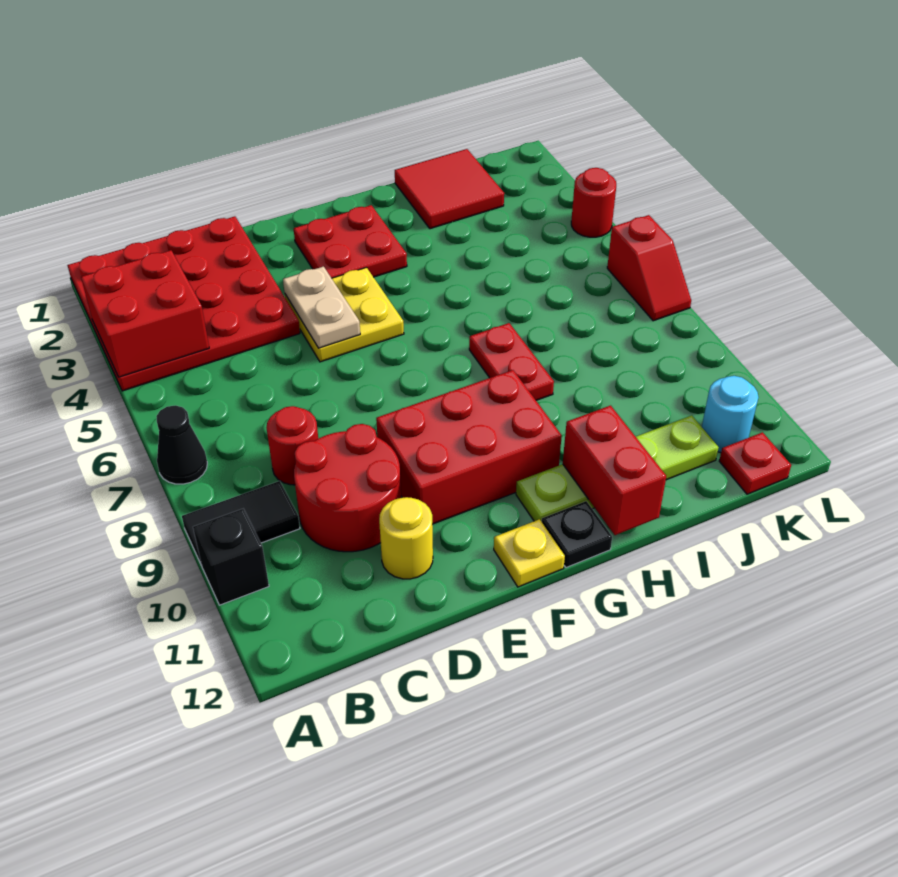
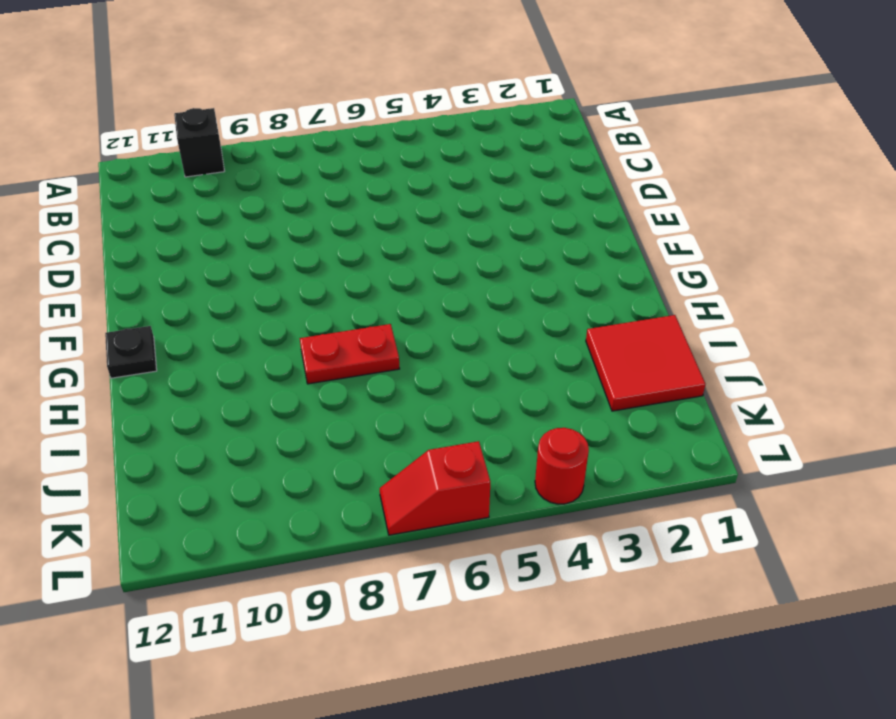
none -> red 4x4 plate [67,216,300,391]
none -> black 1x1 cone [156,405,207,484]
none -> black 1x2 tile [182,481,300,563]

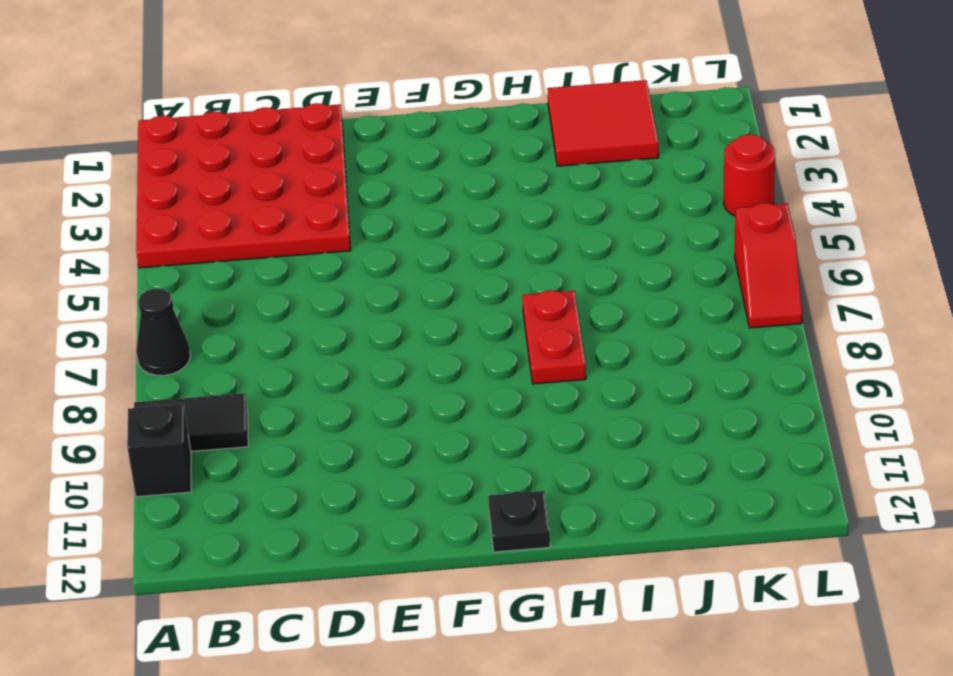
none -> red 1x1 round brick [266,406,318,485]
none -> red 2x2 round brick [294,424,401,552]
none -> yellow 1x1 round brick [379,497,433,579]

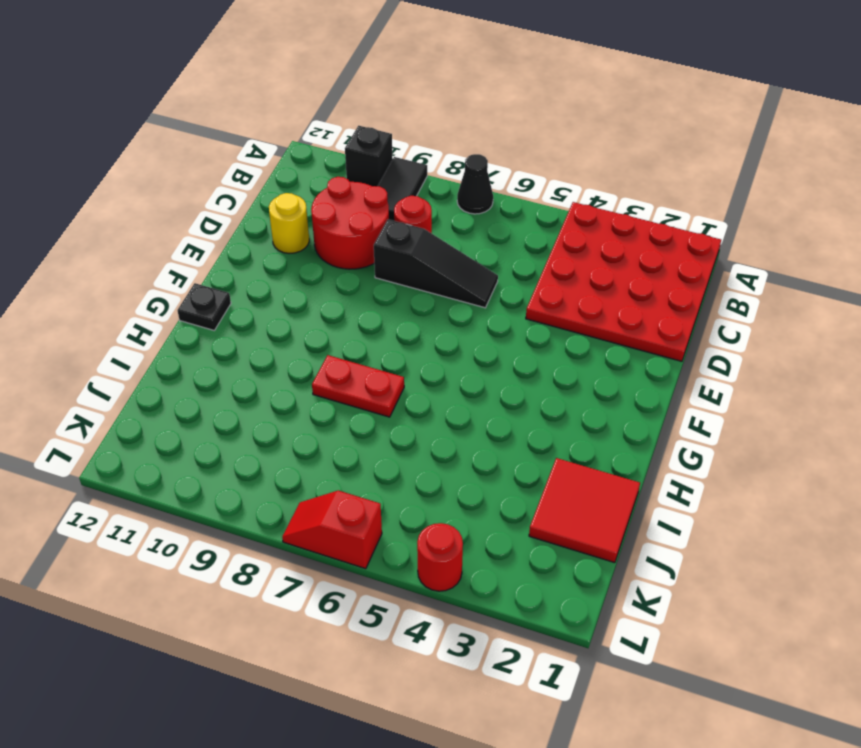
black 1x3 slope [374,219,498,308] -> none
none -> yellow 2x2 plate [285,267,404,362]
none -> red 2x3 brick [376,370,562,524]
none -> red 2x2 plate [294,205,407,278]

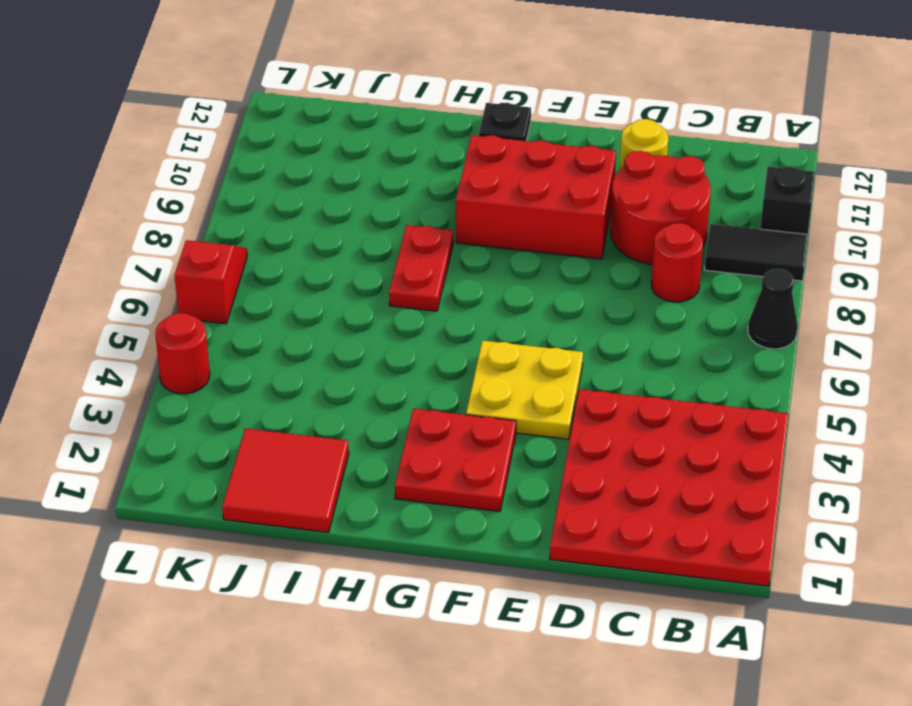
none -> yellow 1x1 plate [494,519,565,587]
none -> lime 1x4 plate [516,415,719,522]
none -> cyan 1x1 round brick [702,376,759,453]

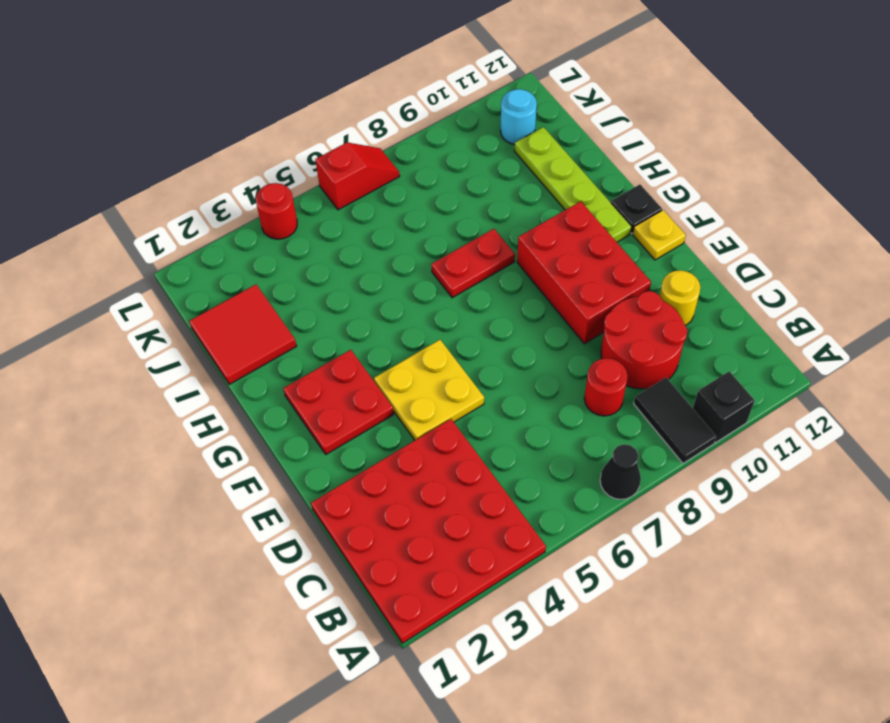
none -> red 1x1 plate [719,432,791,494]
none -> red 2x2 brick [81,250,209,377]
none -> tan 1x2 plate [283,267,360,348]

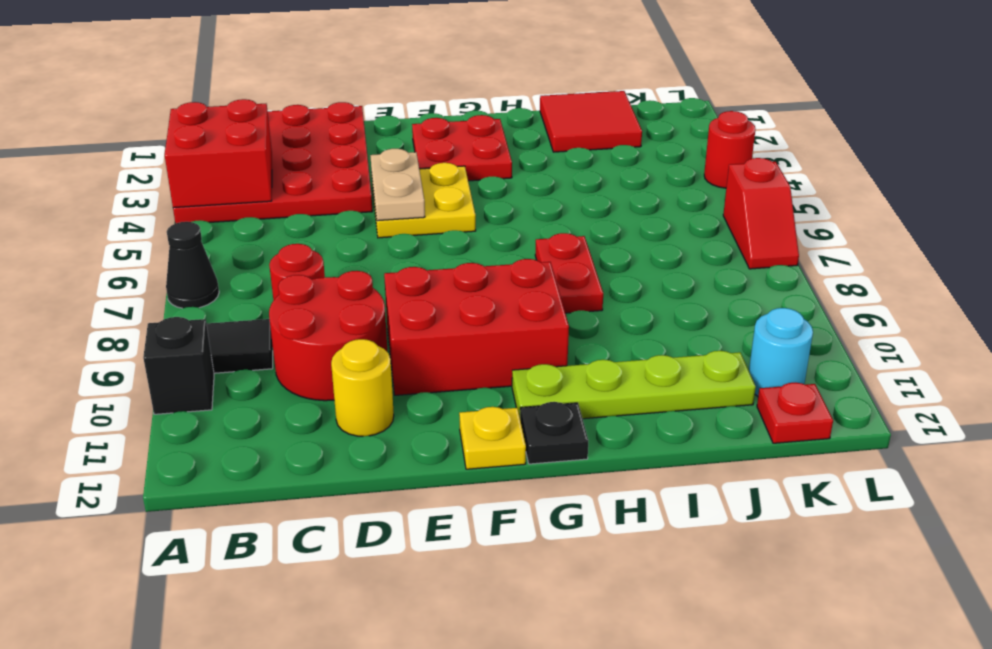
none -> red 1x2 brick [563,406,666,535]

